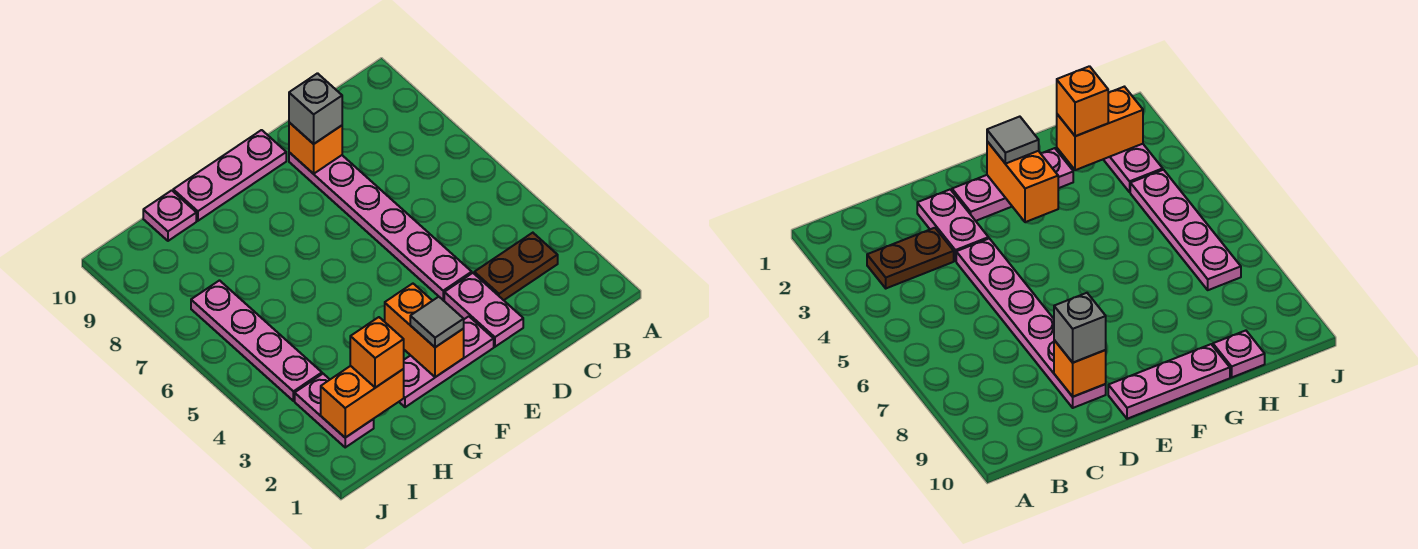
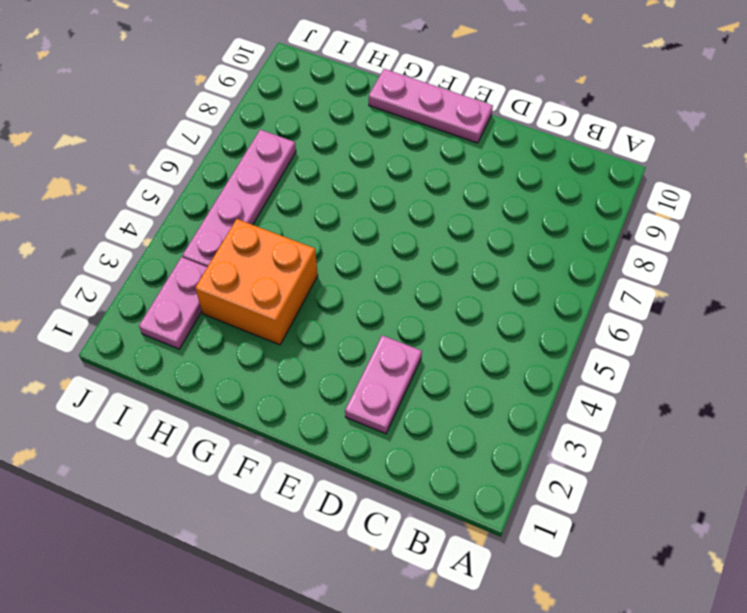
orange 2x2 brick [195,219,318,345] -> none
none -> brown 1x2 plate [474,233,558,300]
none -> pink 1x6 plate [289,152,472,300]
none -> pink 1x3 plate [399,316,494,407]

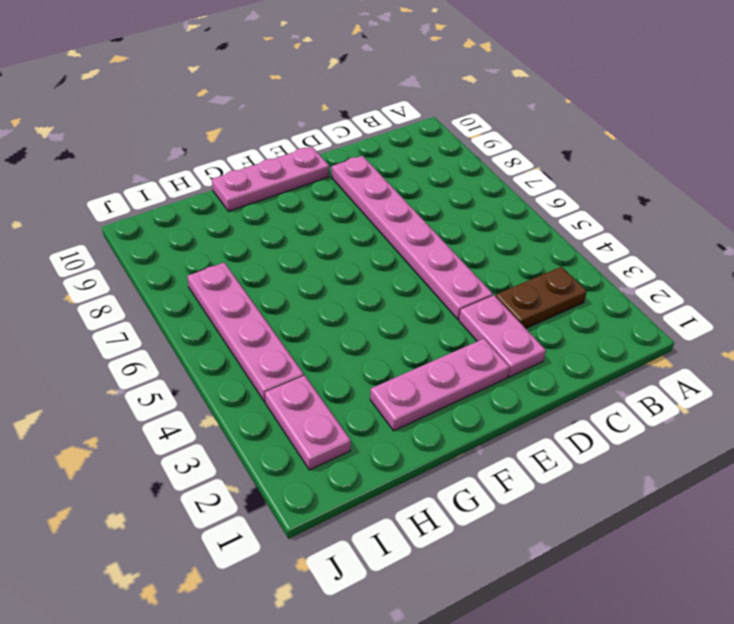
none -> pink 1x1 plate [143,190,196,241]
none -> orange 1x1 brick [289,122,342,174]
none -> orange 1x2 brick [385,284,464,377]

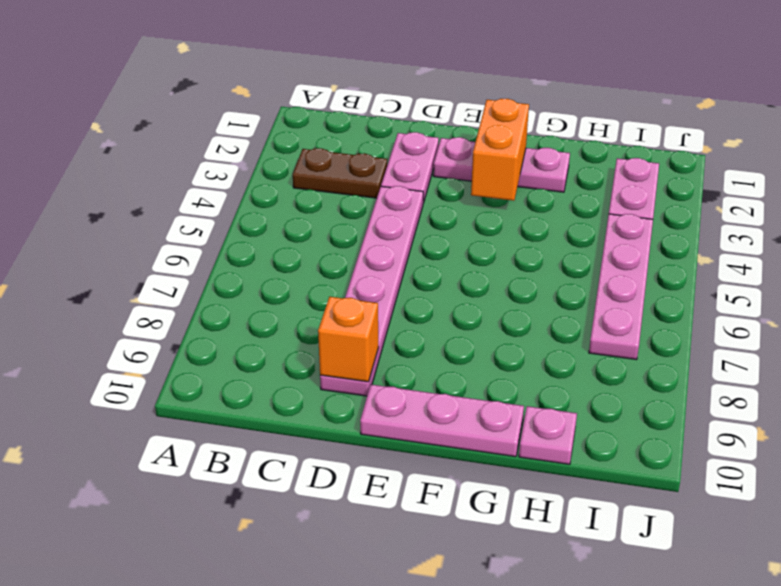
none -> orange 1x2 brick [321,366,404,438]
none -> grey 1x1 brick [289,73,342,144]
none -> grey 1x1 tile [410,297,464,347]

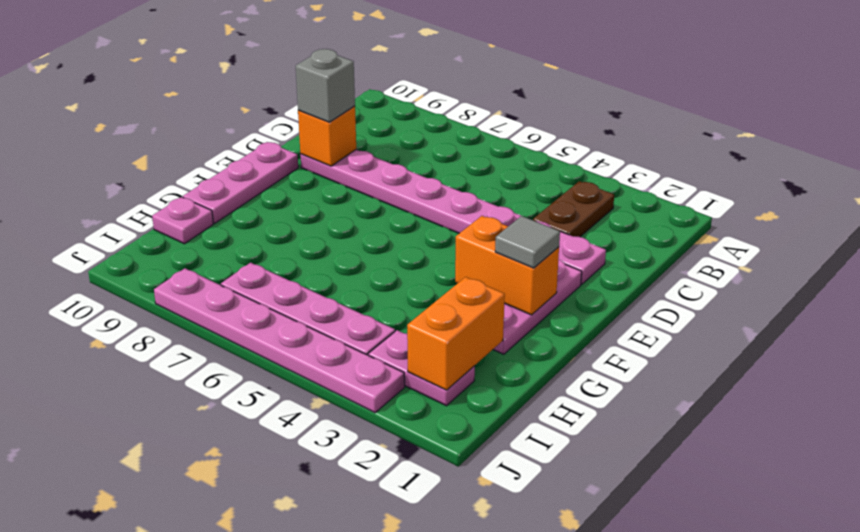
pink 1x6 plate [154,268,405,413] -> none
none -> orange 1x1 brick [350,317,404,388]

